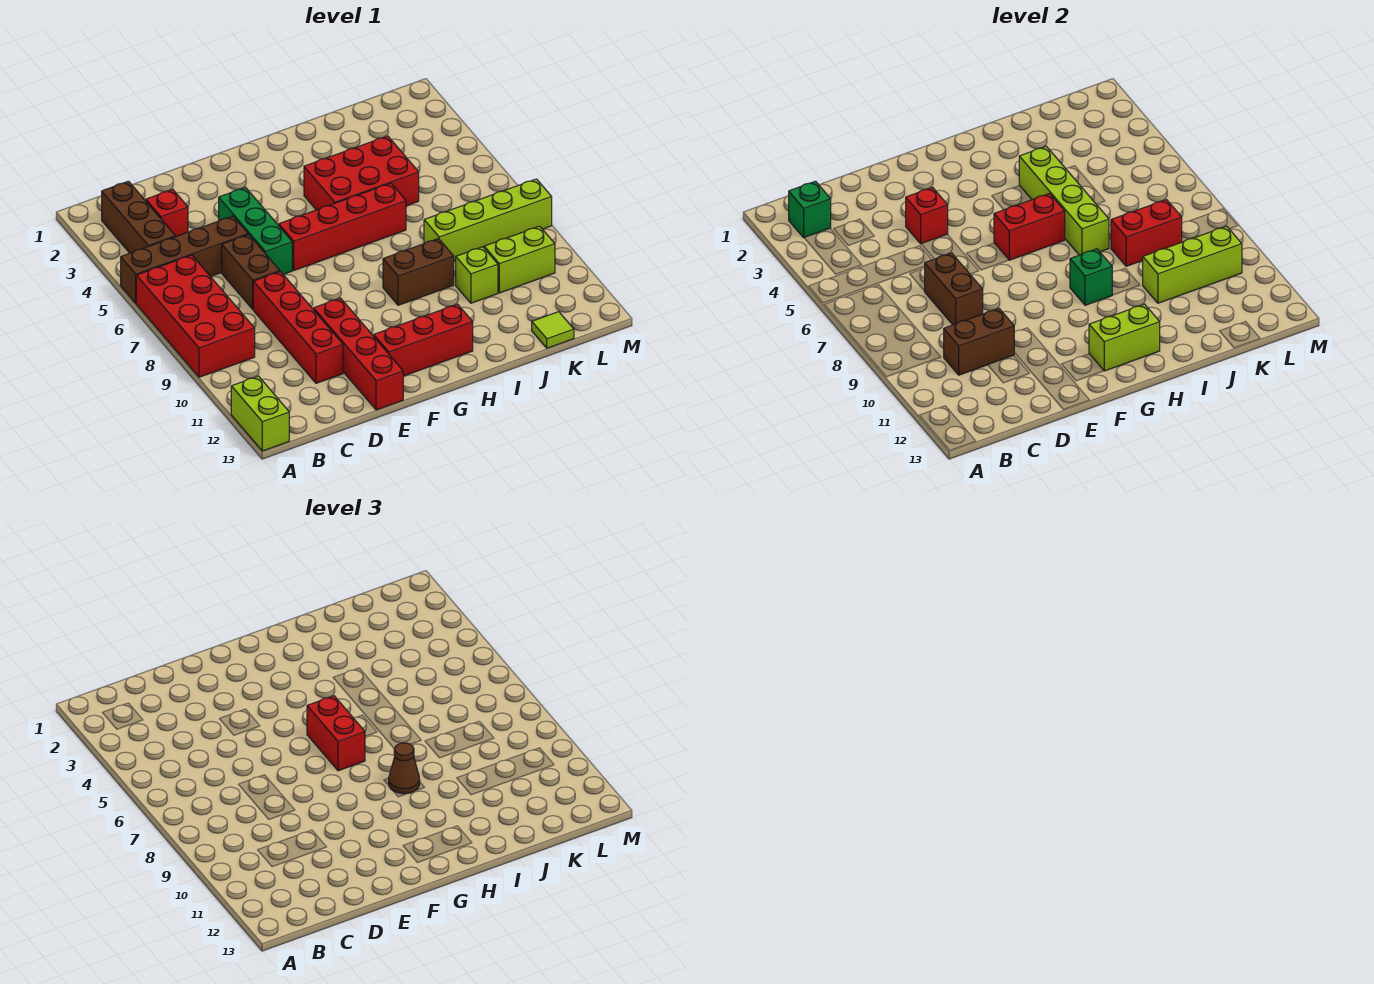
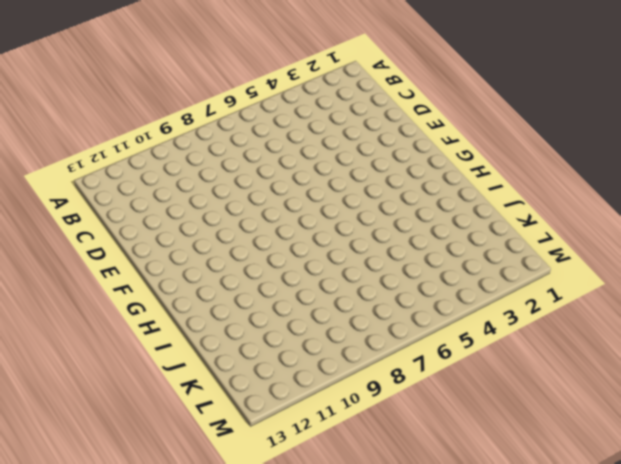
none -> brown 1x4 brick [121,216,248,303]
none -> red 2x4 brick [136,255,255,377]
none -> lime 1x2 brick [231,376,289,451]

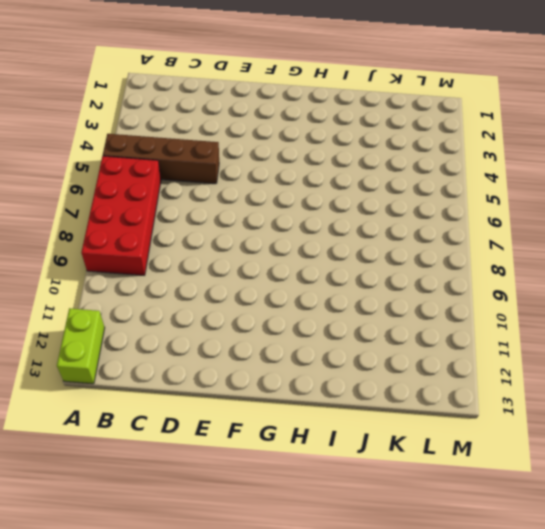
none -> brown 1x3 brick [102,181,175,253]
none -> red 1x1 brick [146,190,188,237]
none -> brown 1x2 brick [222,235,280,309]

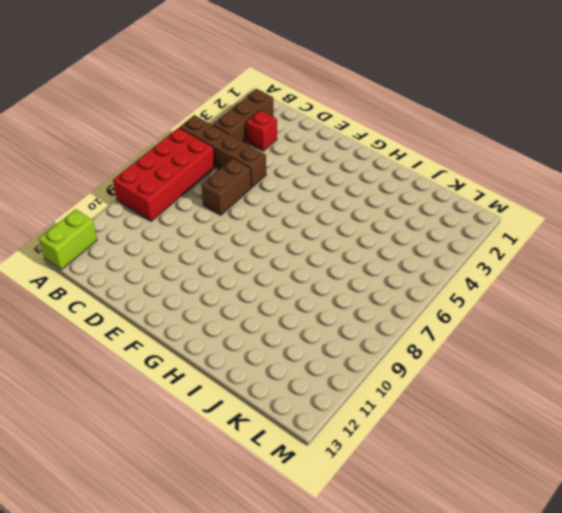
none -> red 1x4 brick [253,272,343,383]
none -> green 1x3 brick [219,187,292,274]
none -> red 1x4 brick [314,298,403,410]

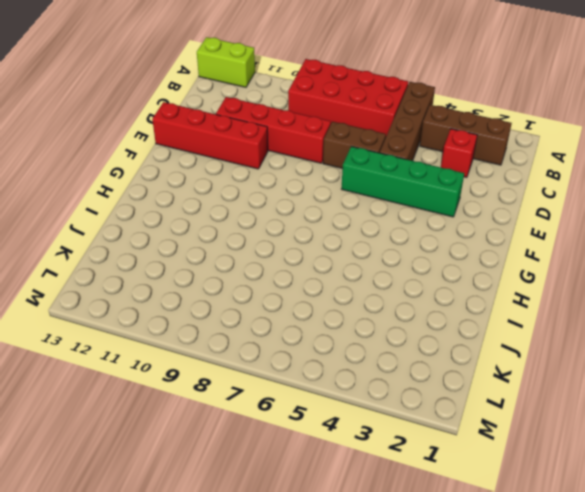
green 1x4 brick [342,146,464,217] -> green 1x3 brick [219,187,292,274]
none -> red 1x4 brick [279,183,406,270]
none -> red 1x3 brick [374,304,473,376]
none -> red 2x3 brick [304,136,419,210]

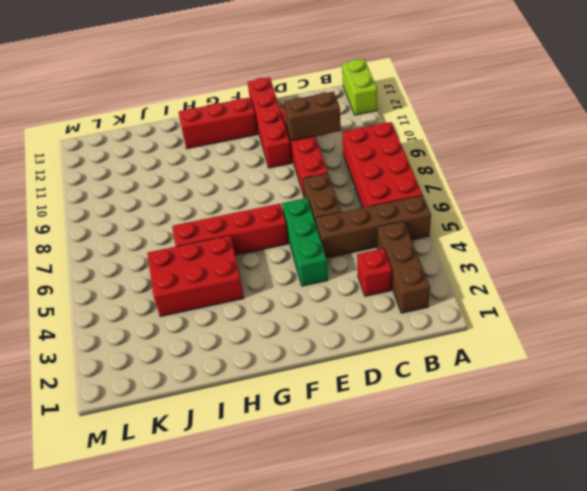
none -> brown 1x2 brick [383,239,454,305]
none -> lime 1x4 brick [424,179,552,261]
none -> lime 1x1 brick [456,247,498,303]

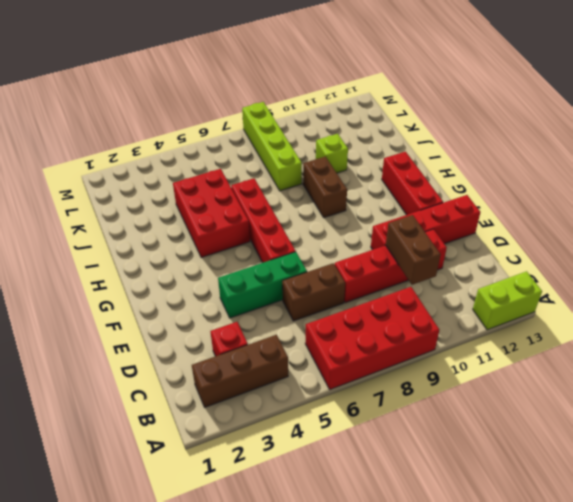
none -> brown 1x4 brick [121,216,248,303]
none -> lime 1x2 brick [484,226,555,293]
none -> lime 1x1 tile [532,312,574,348]

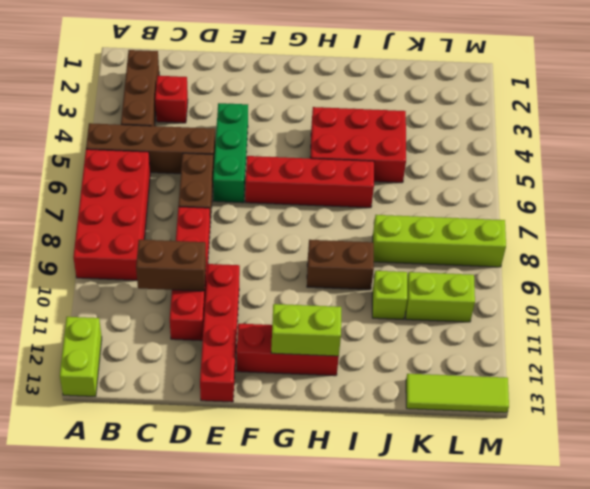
lime 1x3 tile [406,374,509,413] -> lime 1x1 tile [532,312,574,348]
none -> green 1x1 brick [789,181,831,238]
none -> brown 1x2 brick [925,253,983,325]
none -> red 1x1 brick [906,187,948,244]

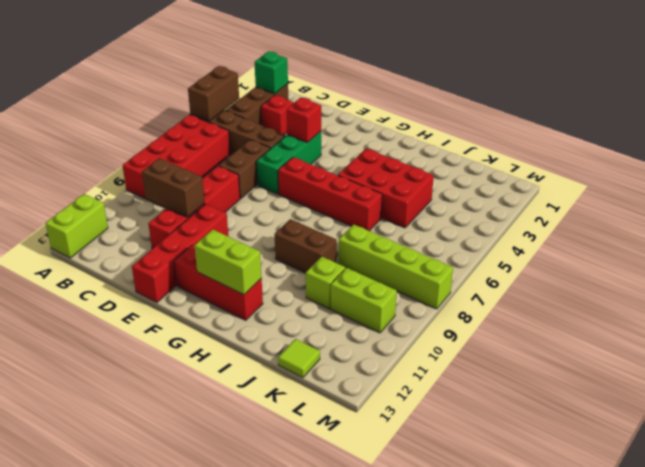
brown 1x2 brick [188,66,239,121] -> brown 1x2 brick moved to [925,253,983,325]
none -> red 1x2 brick [994,194,1065,260]
none -> green 1x1 brick [1070,249,1112,305]
none -> lime 1x4 brick [1019,146,1109,255]

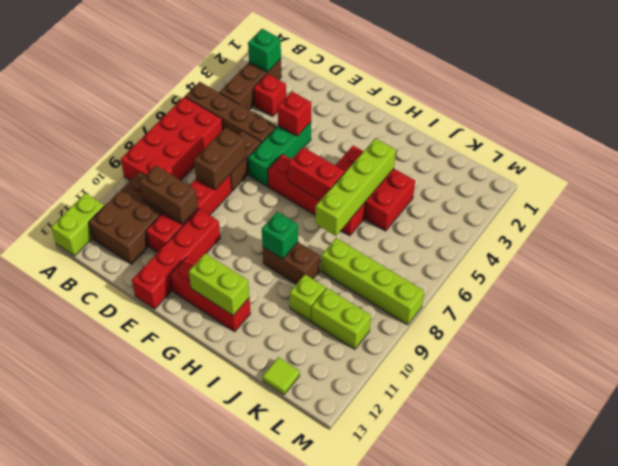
brown 2x3 brick [89,172,163,264] -> none
none -> red 1x2 brick [1111,200,1182,266]
none -> lime 1x3 brick [1143,226,1242,303]
none -> red 1x2 brick [307,696,365,771]

